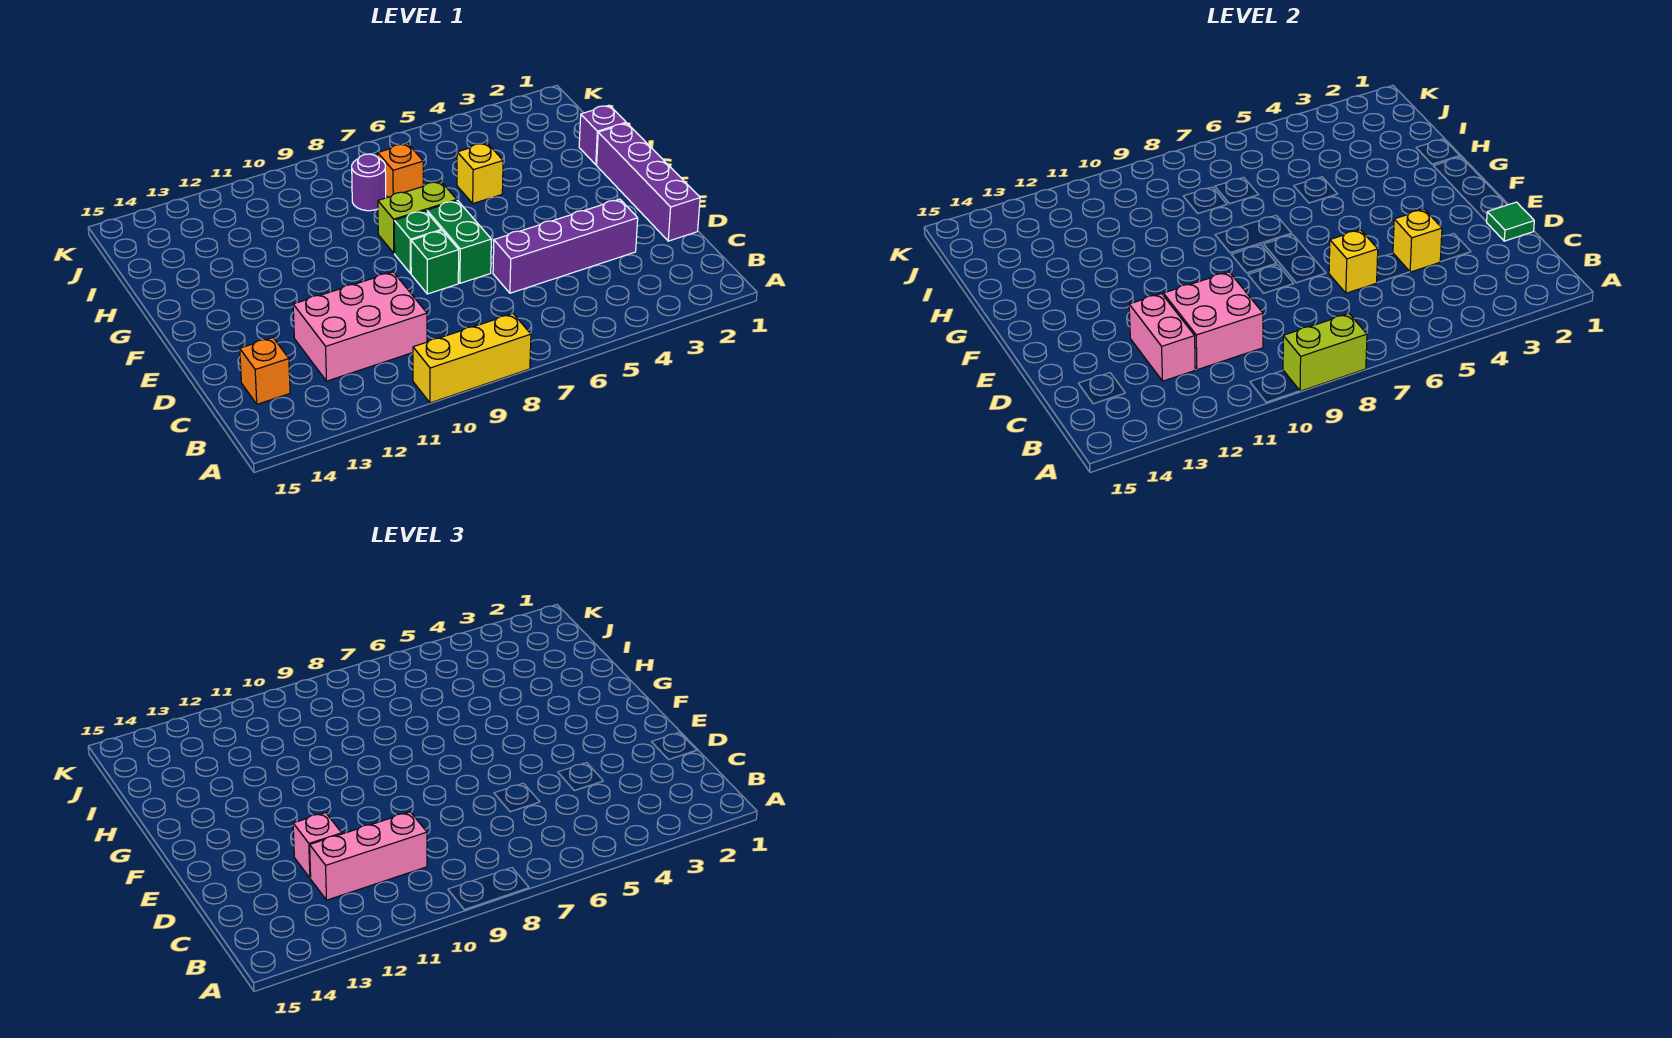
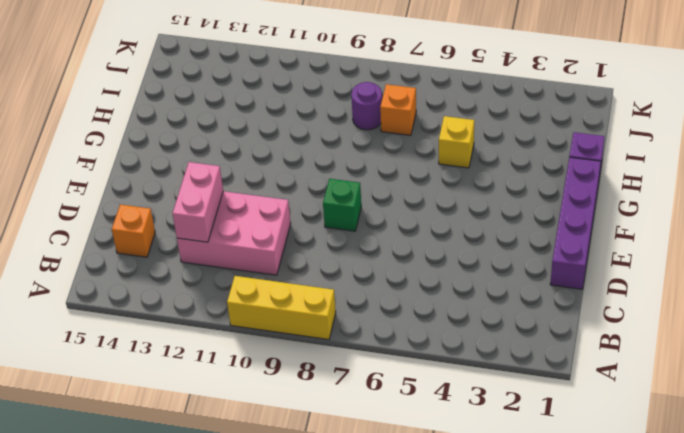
none -> purple 1x4 brick [493,199,638,293]
none -> green 1x2 brick [427,201,491,283]
none -> green 1x1 brick [394,211,441,273]

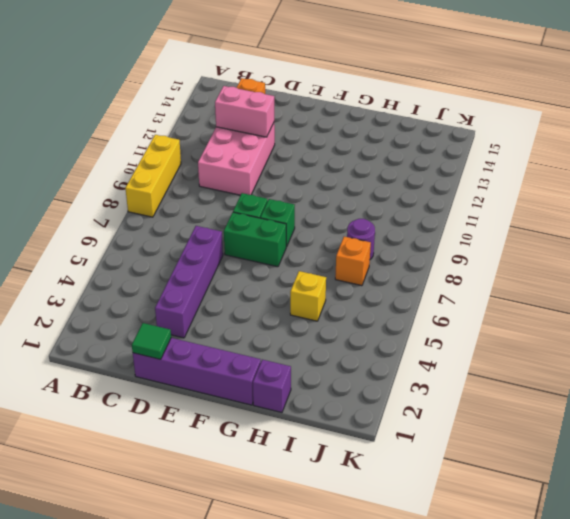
none -> lime 1x2 brick [378,181,457,253]
none -> lime 1x2 brick [1283,314,1367,391]
none -> pink 2x2 brick [1163,272,1263,370]

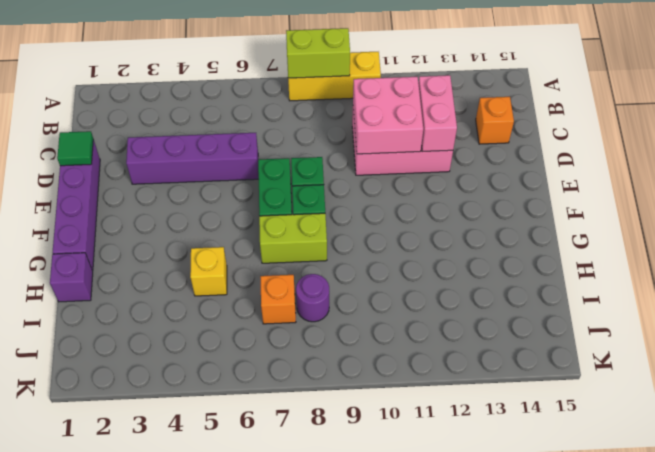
none -> yellow 1x1 brick [1393,209,1442,272]
none -> yellow 1x1 brick [1329,230,1378,293]
none -> pink 1x3 brick [310,812,427,900]

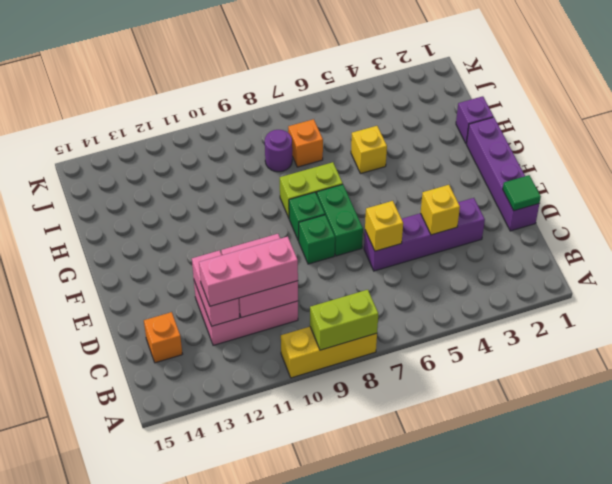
none -> pink 1x1 brick [293,813,342,878]

